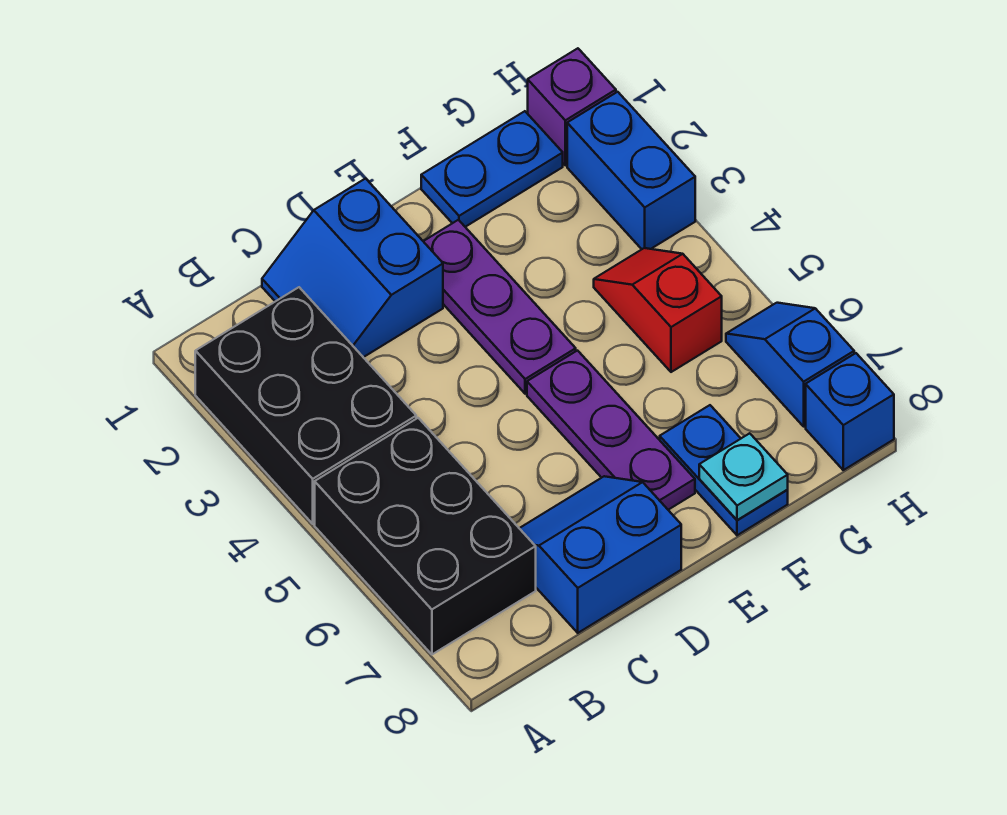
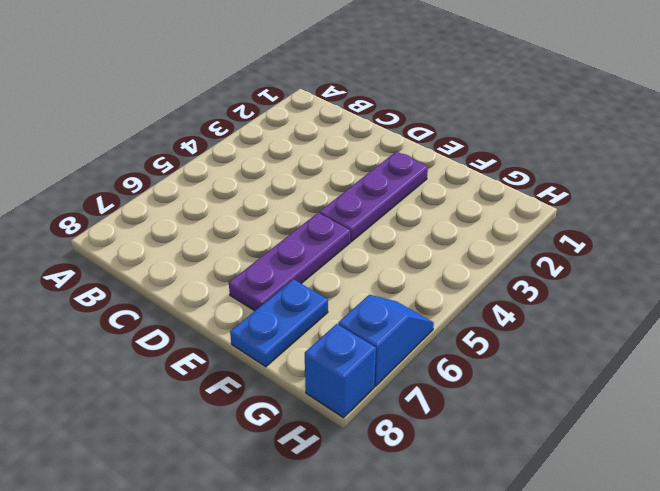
none -> black 2x3 brick [195,287,416,524]
none -> black 2x3 brick [315,418,536,654]
none -> blue 2x2 slope [262,179,443,357]

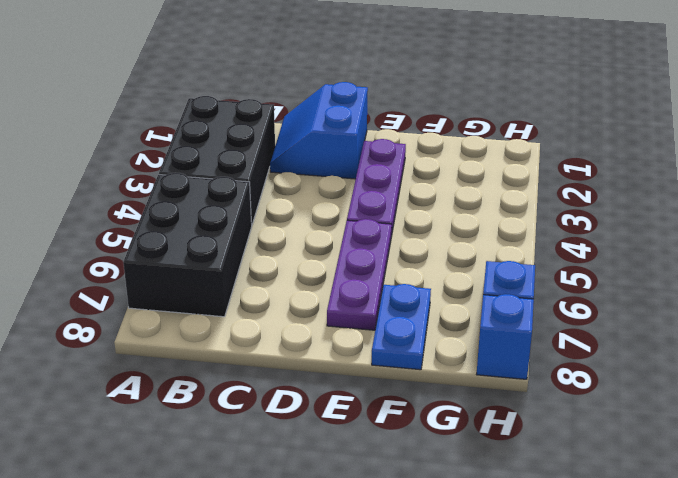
none -> blue 2x2 slope [519,476,681,633]
none -> blue 1x2 plate [421,111,563,227]
none -> red 1x2 slope [594,248,722,372]

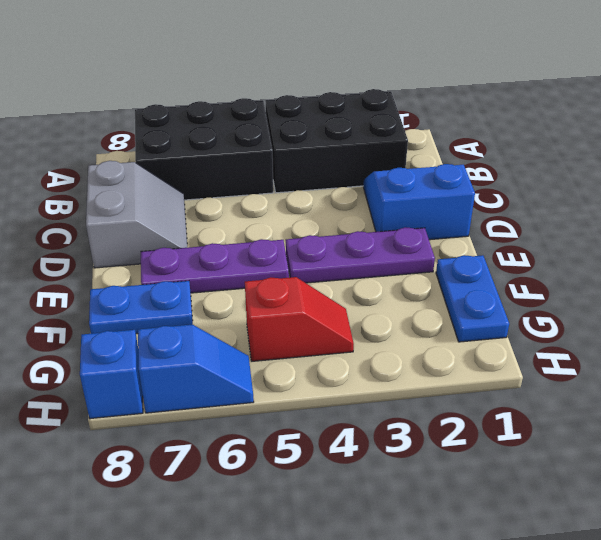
grey 2x2 slope [86,161,187,268] -> blue 2x2 slope [519,476,681,633]
none -> purple 1x1 brick [528,48,616,165]
none -> blue 1x2 brick [567,92,695,249]
none -> cyan 1x1 plate [699,433,788,520]

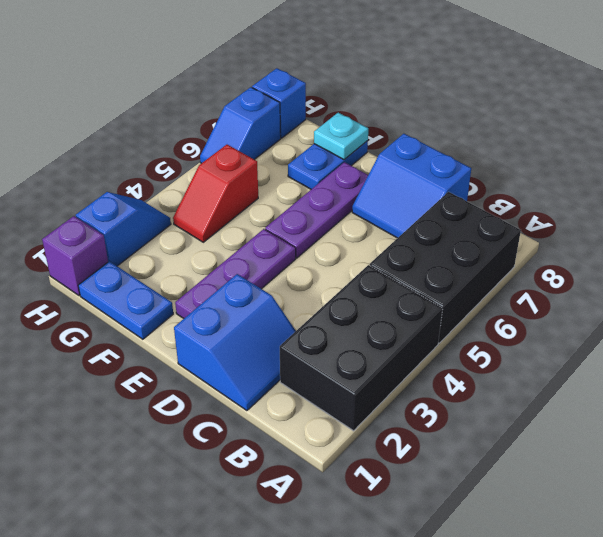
blue 1x2 slope [76,192,171,266] -> blue 1x2 brick [567,92,695,249]

